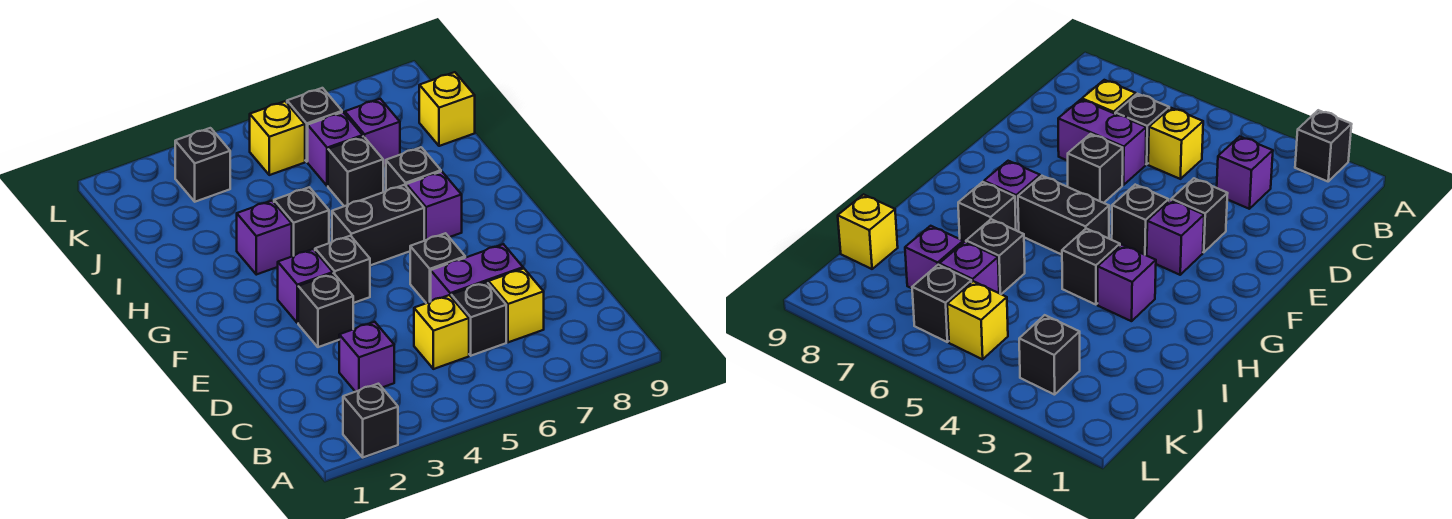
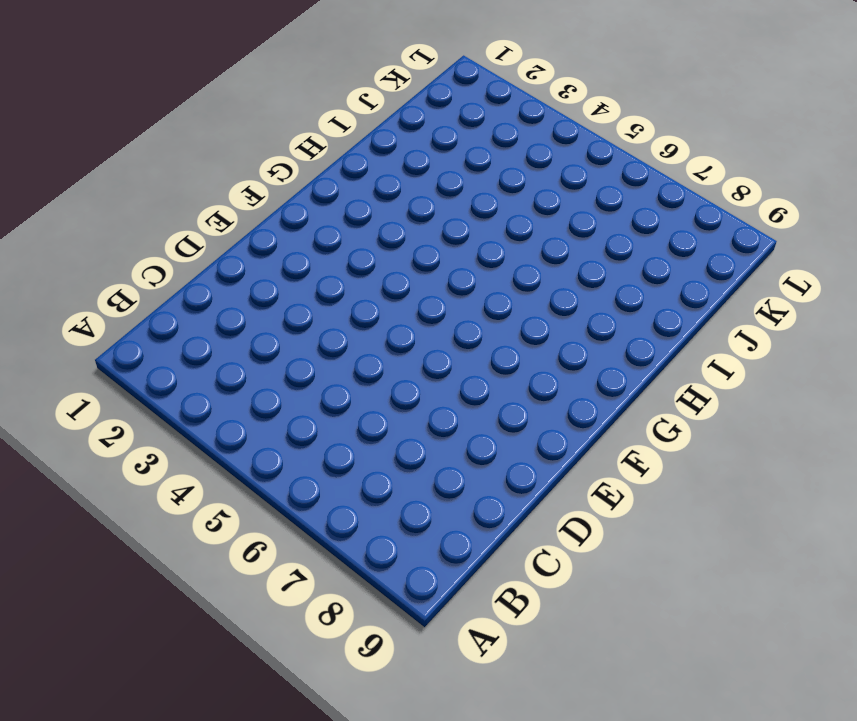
none -> black 1x1 brick [343,384,398,457]
none -> purple 1x1 brick [339,322,394,392]
none -> yellow 1x1 brick [414,295,469,369]

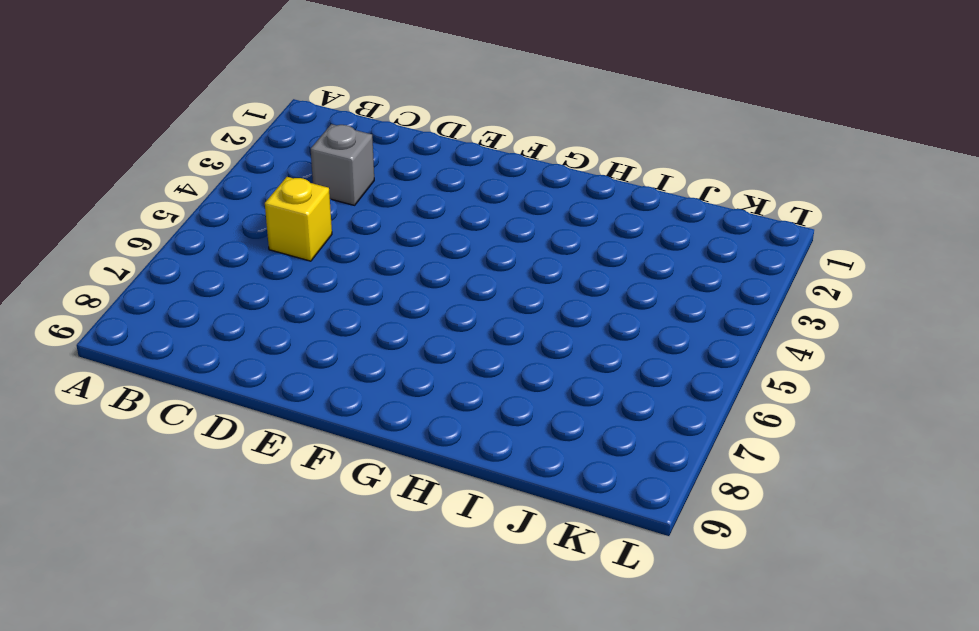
grey 1x1 brick [311,124,374,205] -> purple 1x1 brick [339,322,394,392]
none -> black 1x1 brick [343,384,398,457]
none -> black 1x1 brick [451,282,506,356]
none -> yellow 1x1 brick [489,269,544,342]

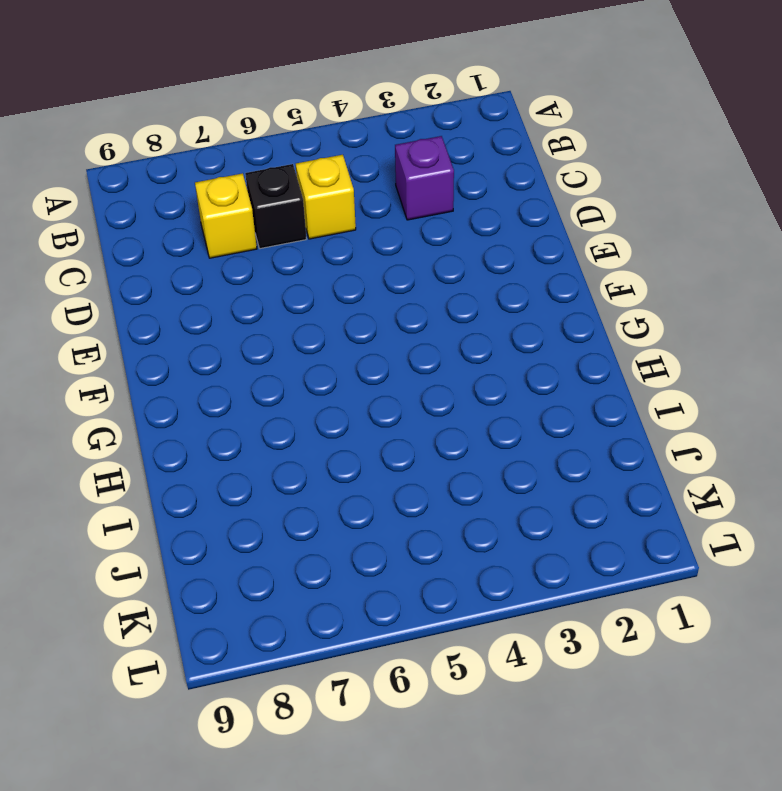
none -> black 1x1 brick [343,384,398,457]
none -> purple 1x2 brick [431,244,523,301]
none -> black 1x1 brick [298,273,353,347]

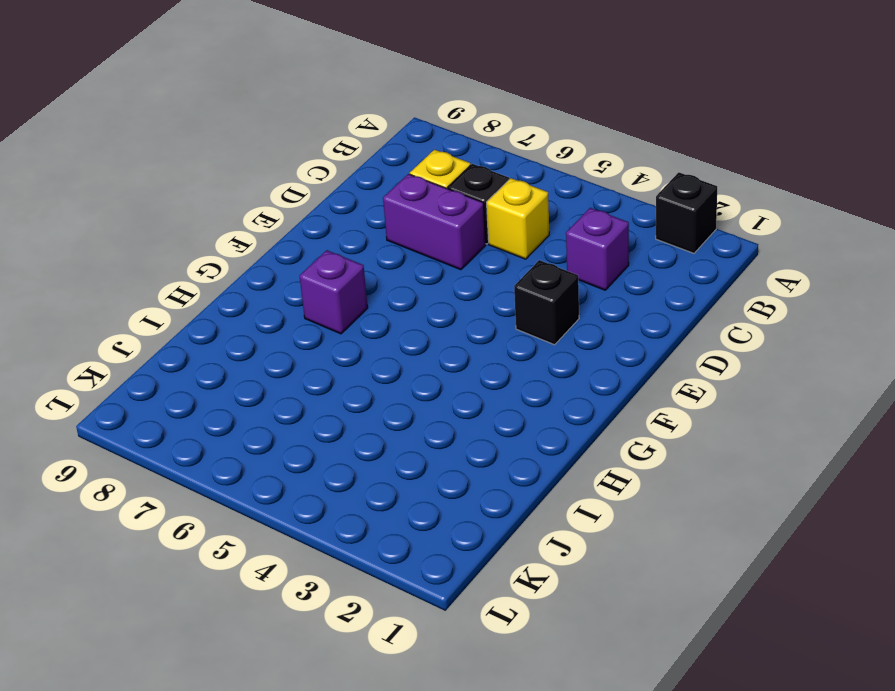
none -> black 1x1 brick [410,233,465,303]
none -> purple 1x1 brick [278,249,333,323]
none -> black 1x1 brick [315,236,370,303]

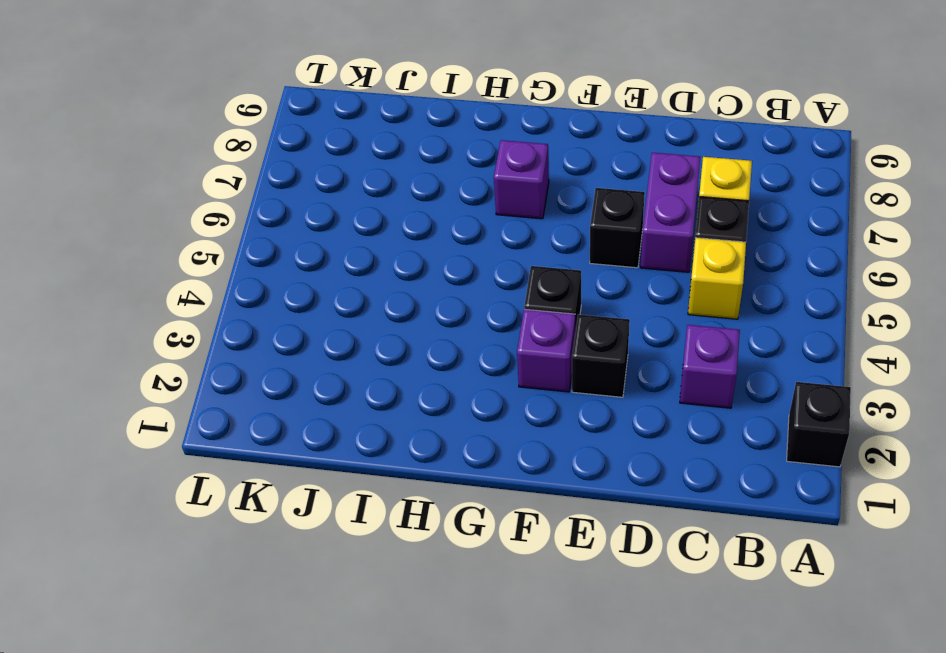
none -> black 1x2 brick [332,185,424,265]
none -> purple 1x1 brick [237,201,292,275]
none -> black 1x1 brick [274,187,329,256]

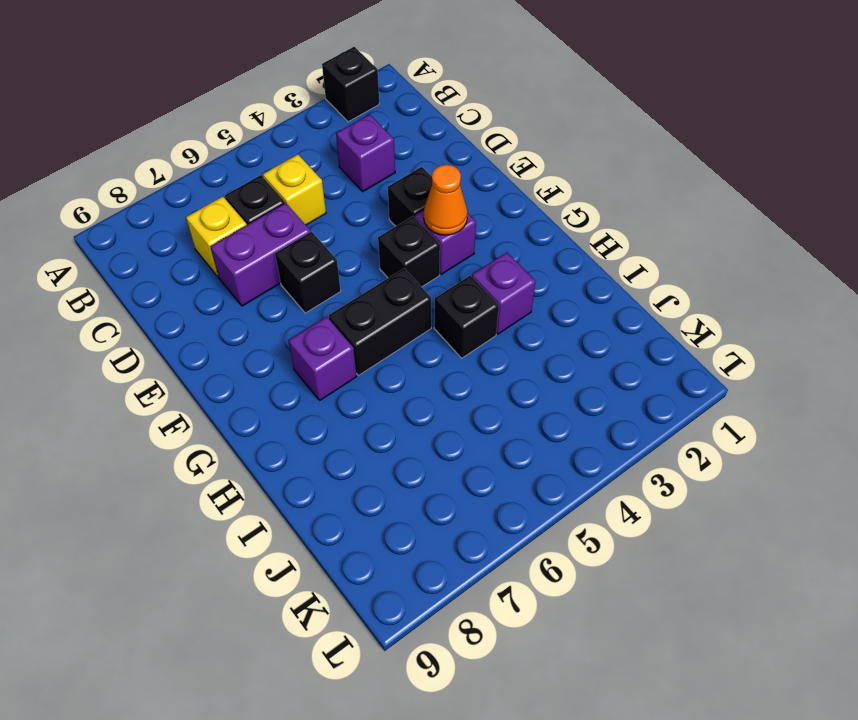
orange 1x1 cone [424,165,468,235] -> none
none -> black 1x1 brick [386,147,441,191]
none -> black 1x1 brick [328,136,383,206]
none -> purple 1x1 brick [308,112,363,186]

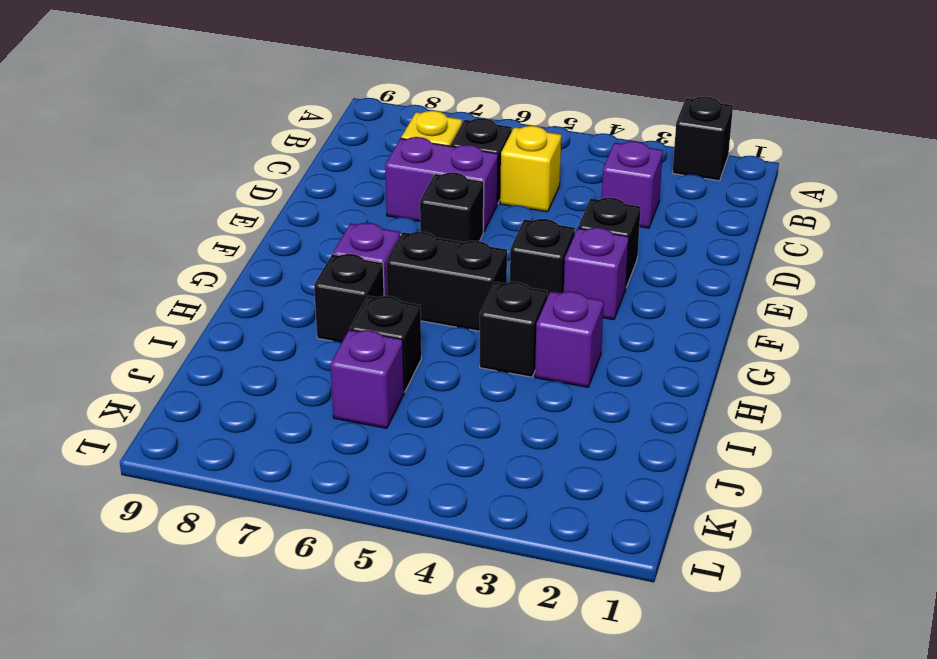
none -> purple 1x1 brick [345,99,400,166]
none -> yellow 1x1 brick [419,72,475,146]
none -> black 1x1 brick [175,128,230,202]

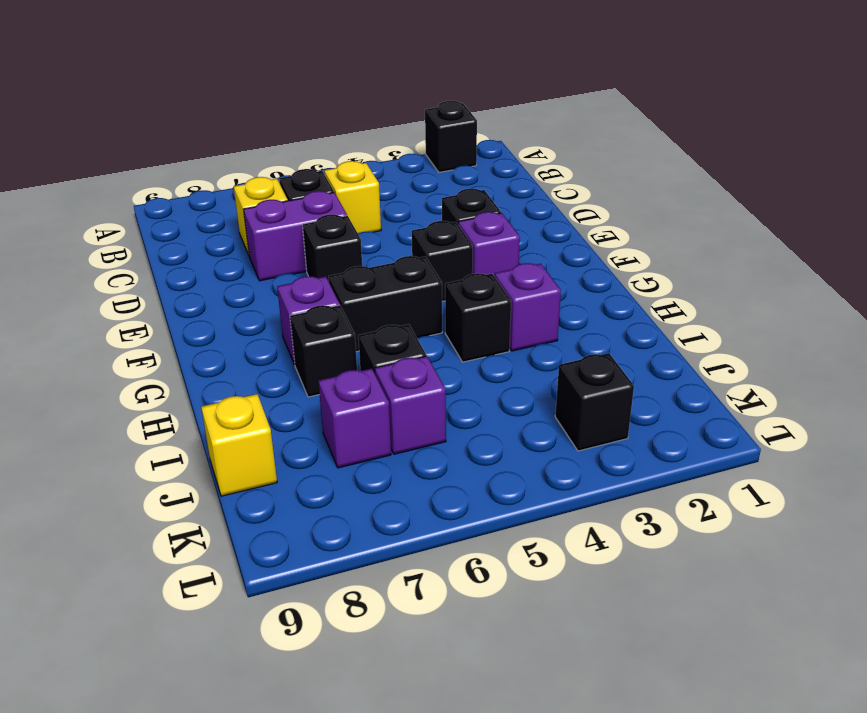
none -> purple 1x1 brick [339,322,394,392]
none -> yellow 1x1 brick [250,101,305,175]
none -> black 1x1 brick [287,88,342,162]

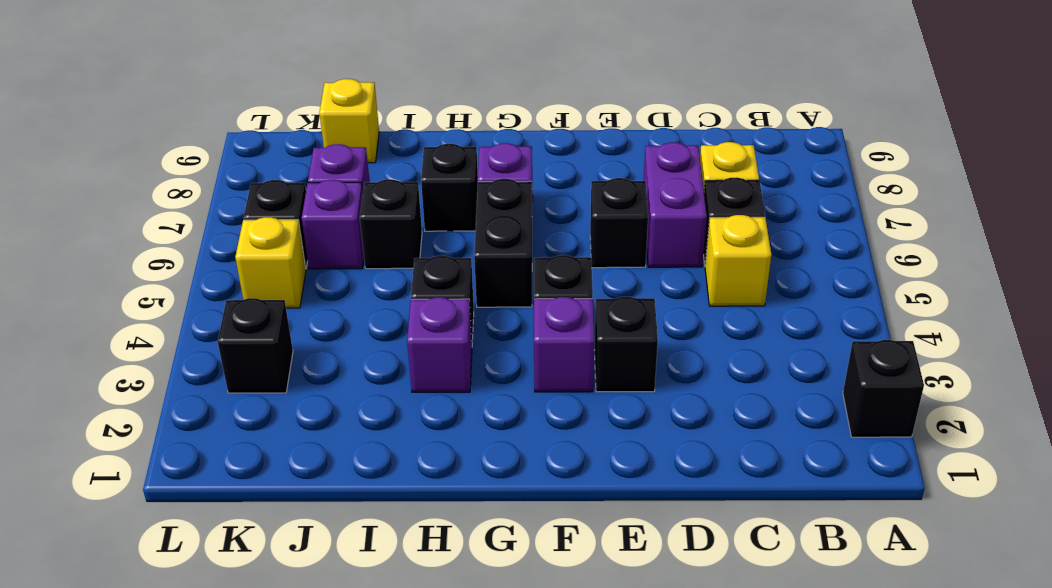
none -> purple 1x1 brick [339,322,394,392]

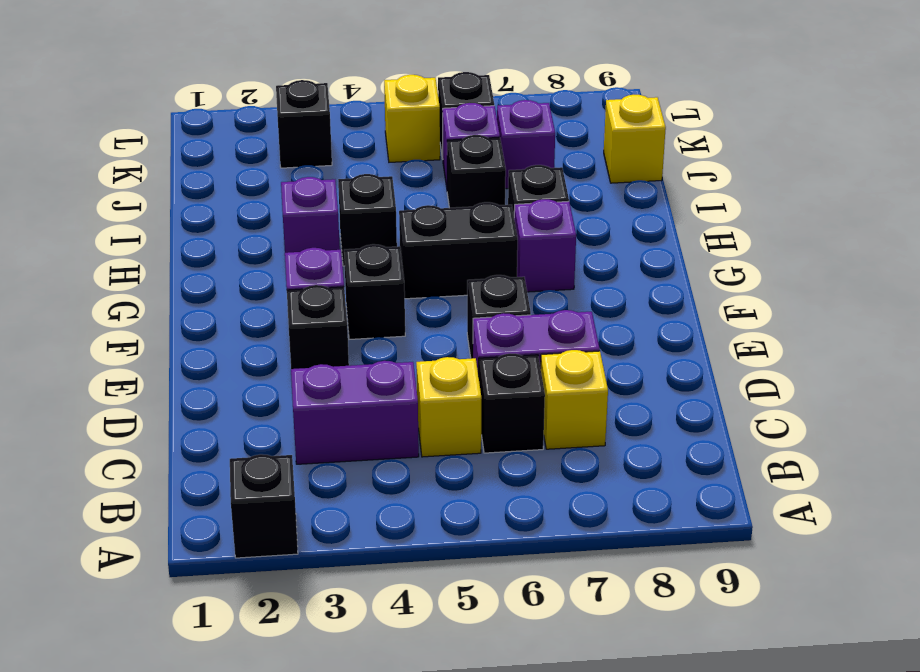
purple 1x2 brick [291,361,419,464] -> purple 1x1 brick [339,322,394,392]

